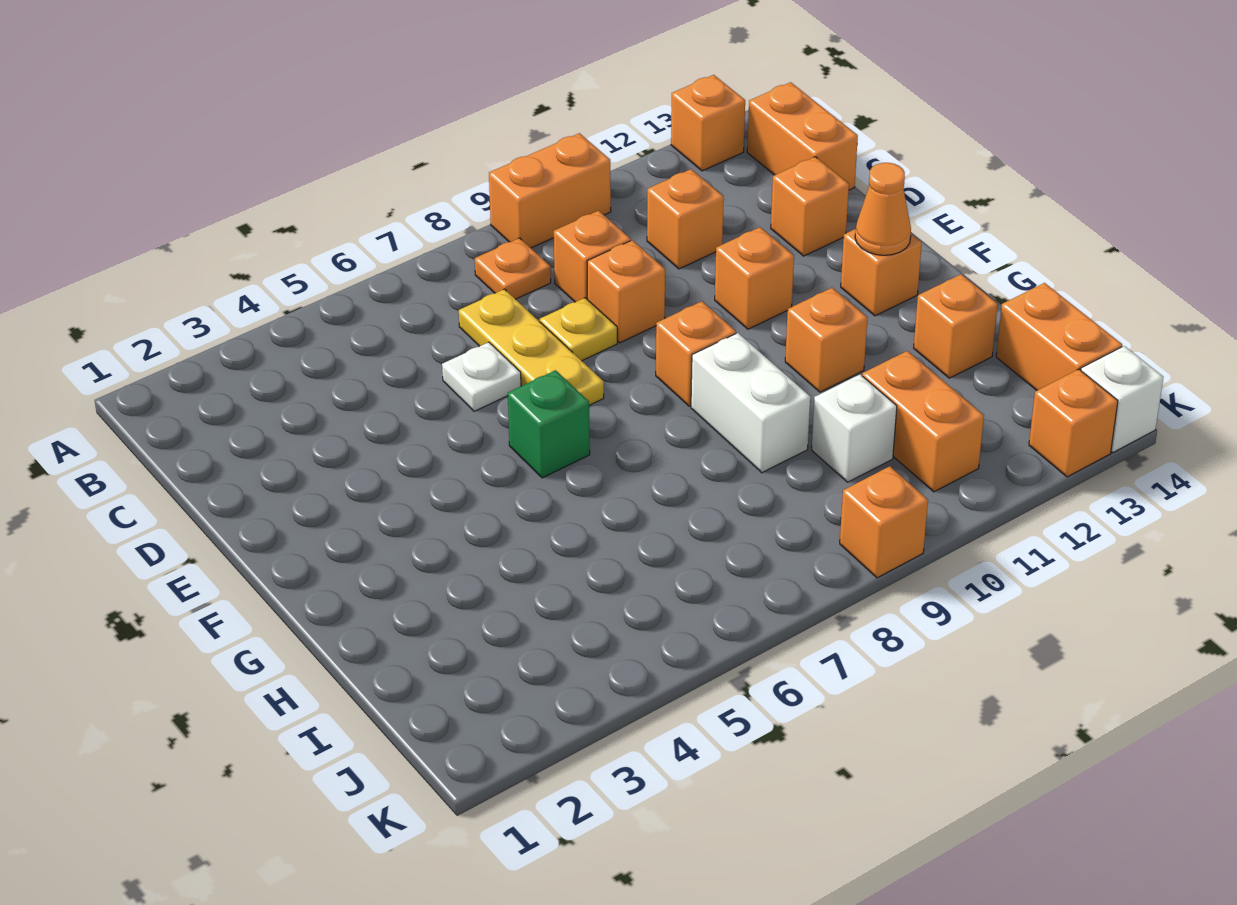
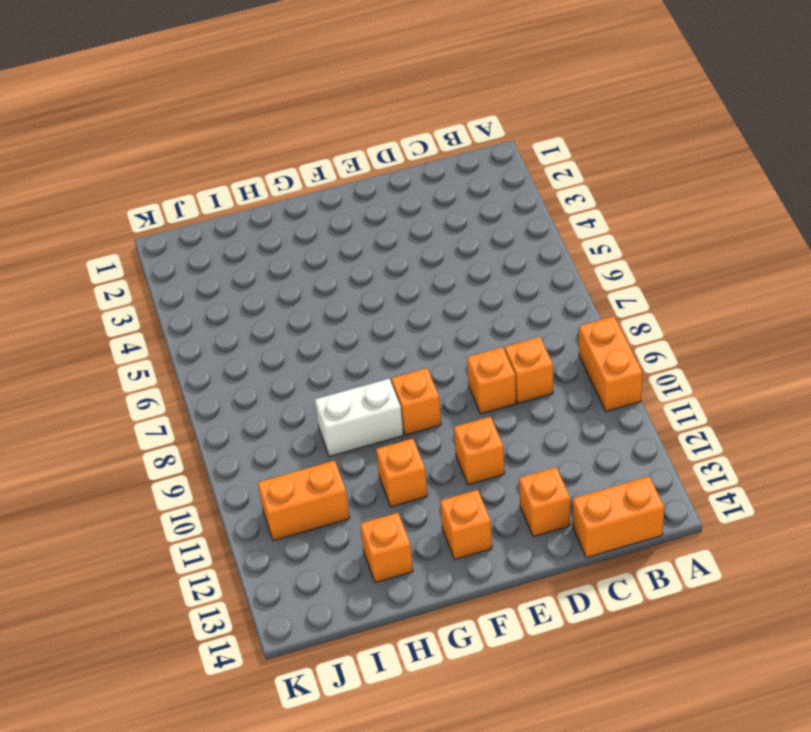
none -> orange 1x1 brick [671,75,745,171]
none -> orange 1x1 plate [475,238,551,299]
none -> yellow 1x3 plate [459,289,604,405]

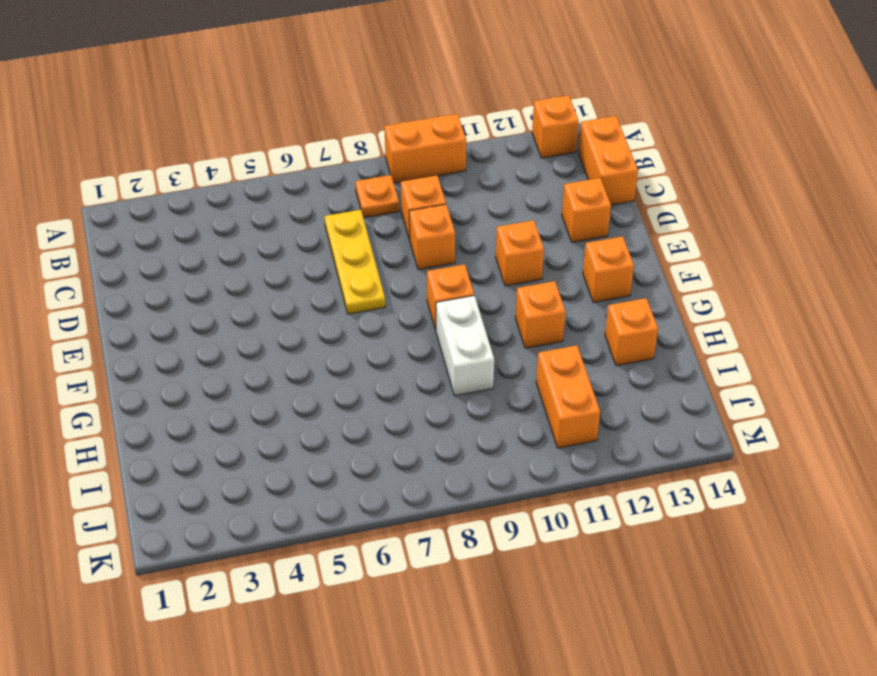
none -> orange 1x1 brick [647,169,724,269]
none -> white 1x1 plate [442,342,521,411]
none -> yellow 1x1 plate [540,298,617,361]

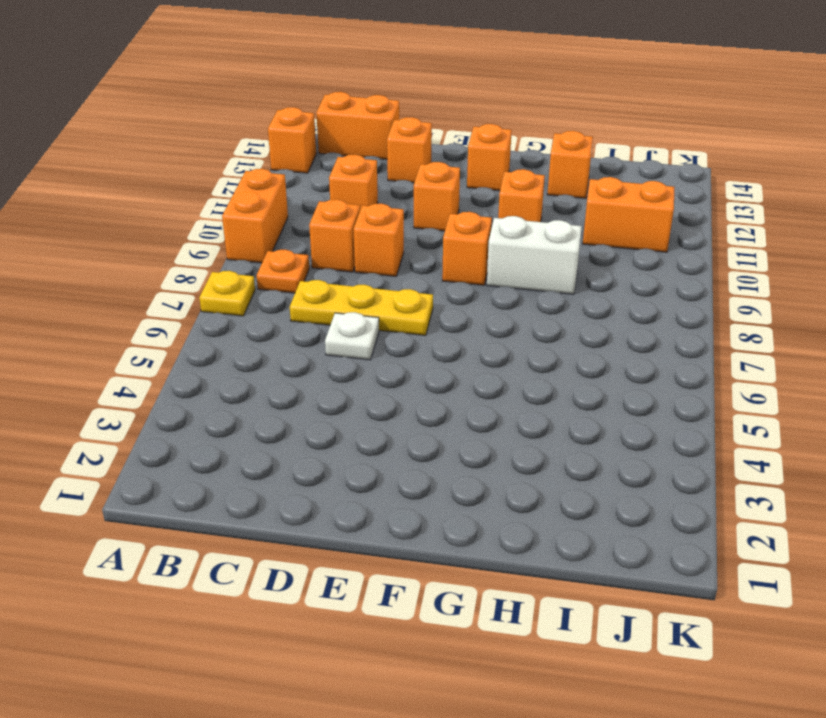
yellow 1x1 plate [199,271,255,316] -> yellow 1x1 plate moved to [540,298,617,361]
none -> green 1x1 brick [508,370,590,478]
none -> white 1x1 brick [812,375,897,482]
none -> orange 1x2 brick [996,283,1122,390]

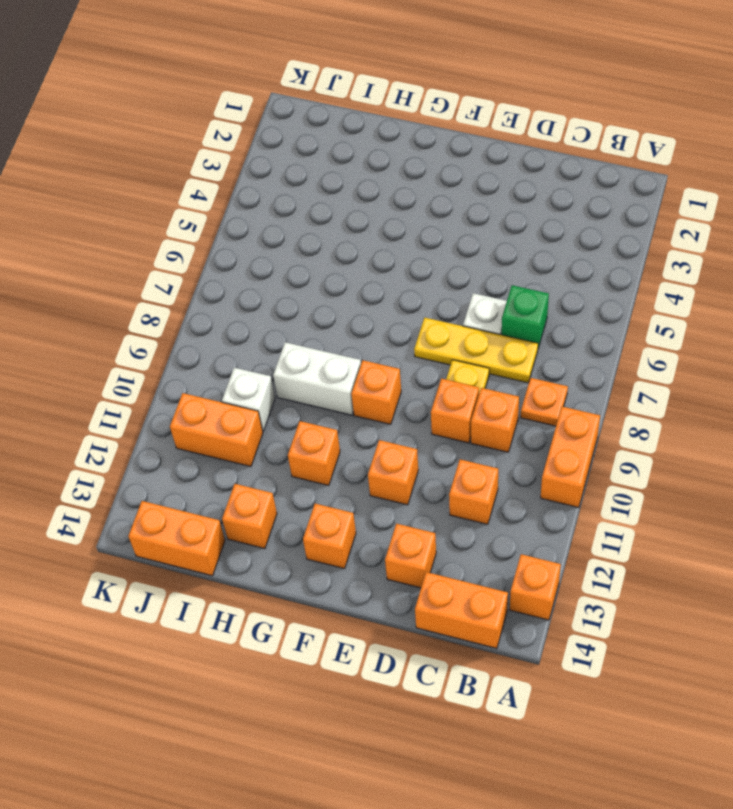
green 1x1 brick [501,285,549,348] -> green 1x1 brick moved to [508,370,590,478]
none -> orange 1x1 brick [840,466,928,578]
none -> orange 1x1 brick [1029,369,1118,477]
none -> white 1x1 brick [1081,346,1163,452]

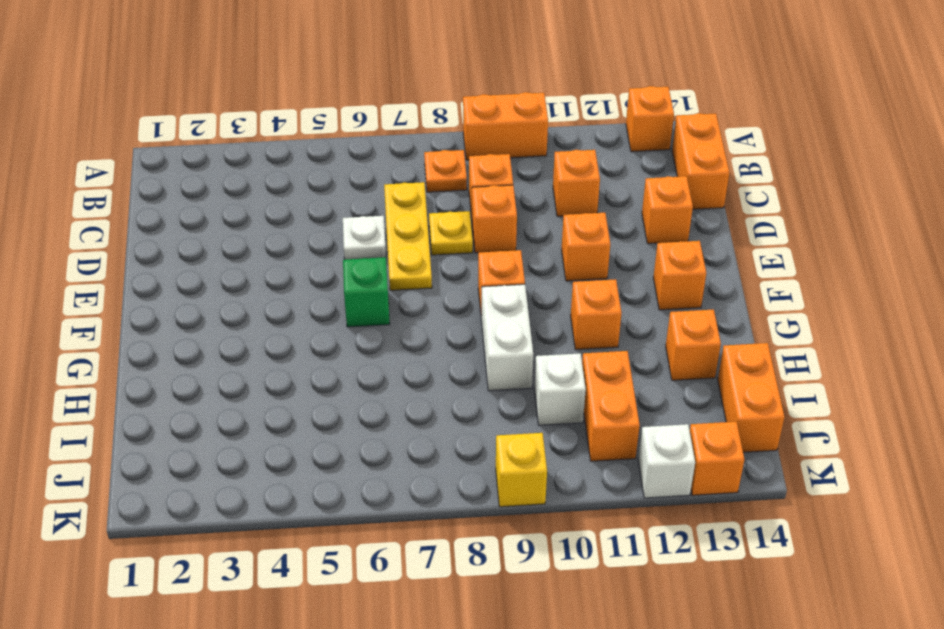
yellow 1x1 brick [496,433,547,507] -> orange 1x1 brick [840,466,928,578]
white 1x1 brick [638,424,695,498] -> white 1x1 brick moved to [1081,346,1163,452]
none -> orange 1x1 cone [855,163,911,255]

